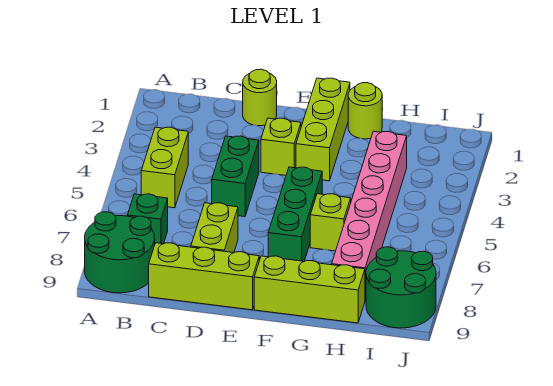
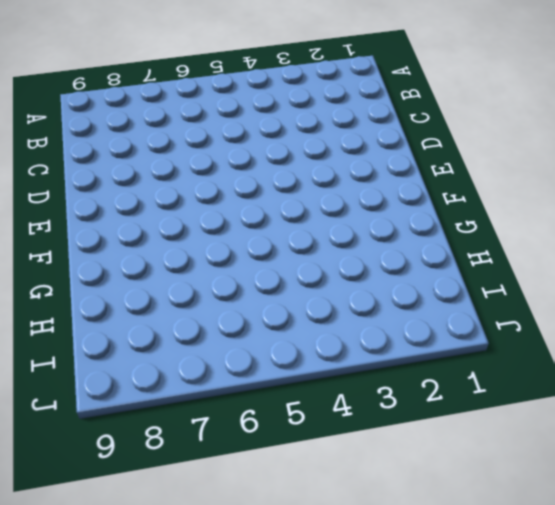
none -> green 2x2 round brick [85,212,155,293]
none -> lime 1x2 brick [141,127,188,208]
none -> green 1x1 brick [127,194,168,244]

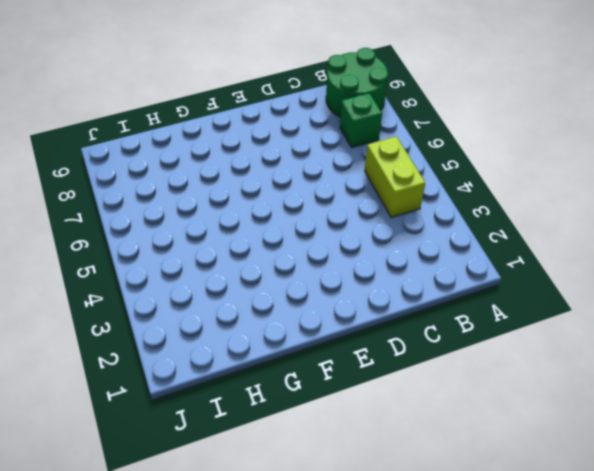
none -> lime 1x3 brick [149,243,259,310]
none -> lime 1x1 round brick [243,69,277,126]
none -> green 1x2 brick [212,136,259,217]

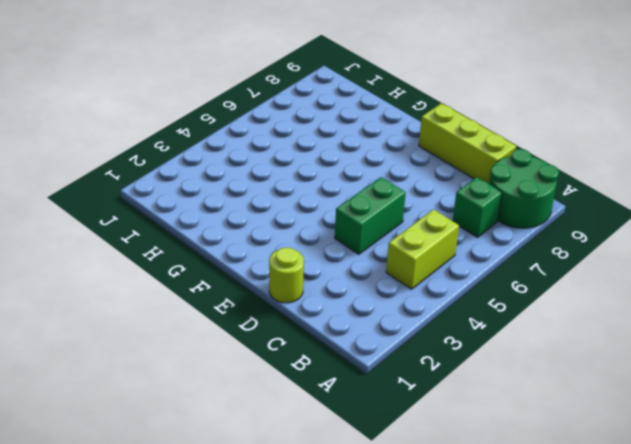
none -> lime 1x2 brick [191,203,238,253]
none -> lime 1x1 brick [261,118,301,175]
none -> lime 1x3 brick [296,78,350,181]

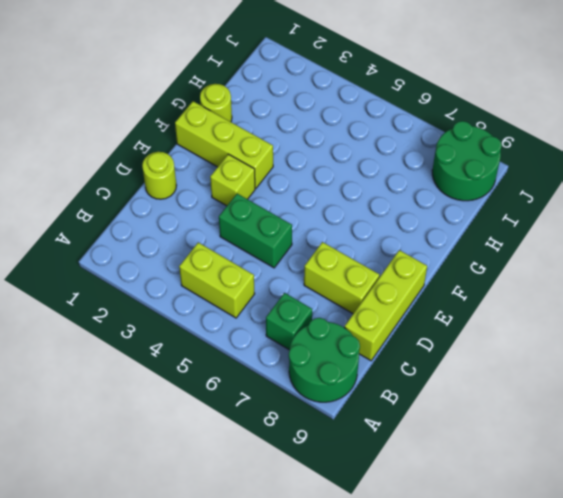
none -> green 1x3 brick [268,167,322,261]
none -> lime 1x3 brick [254,256,365,323]
none -> lime 1x1 brick [310,194,351,251]

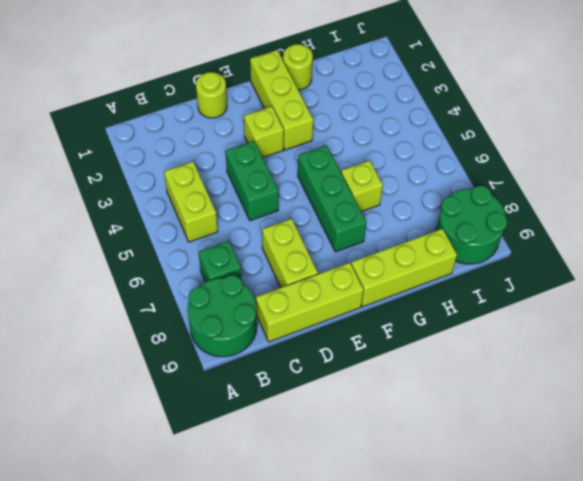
none -> pink 1x6 brick [332,131,407,300]

